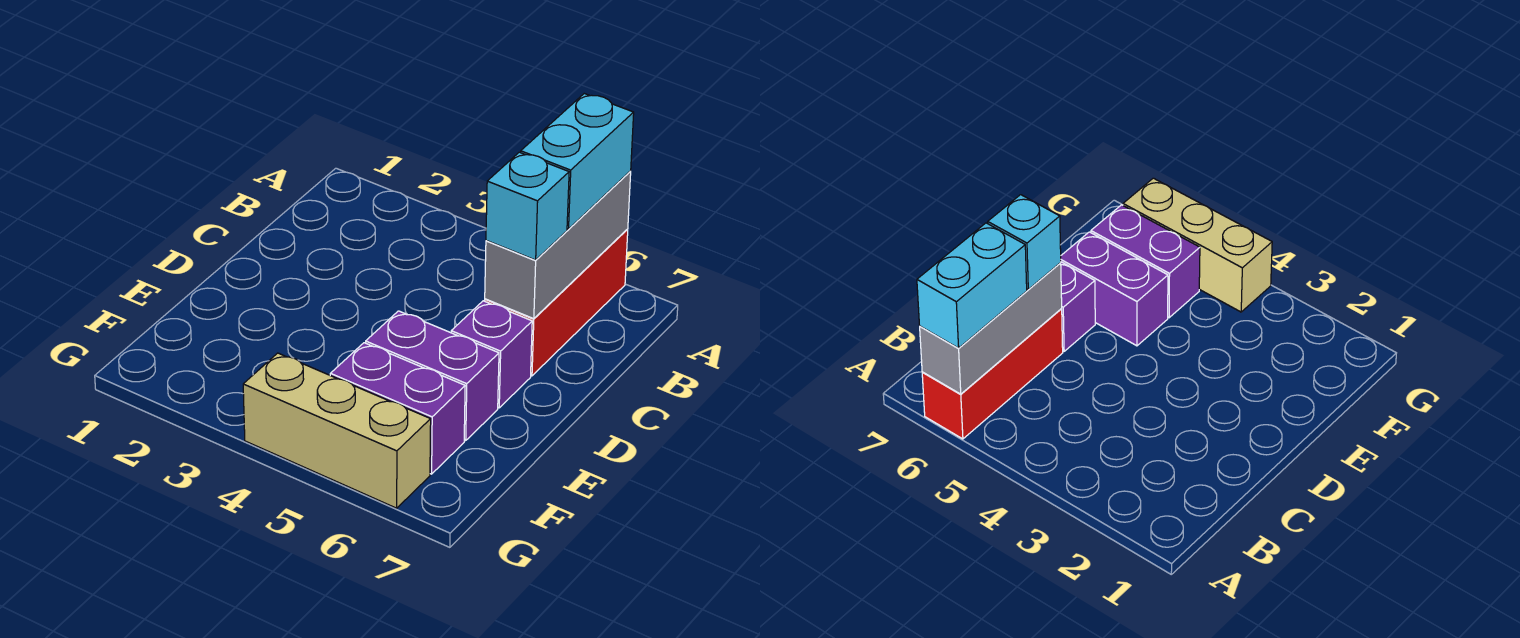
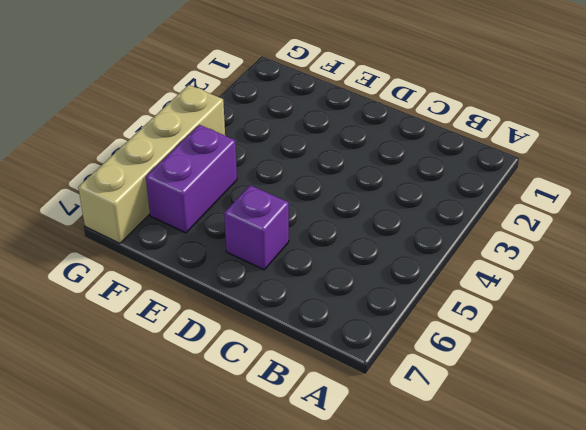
tan 1x4 brick [78,85,225,243] -> tan 1x3 brick [243,353,431,508]
none -> red 1x3 brick [485,229,628,376]
none -> purple 1x2 brick [366,311,499,441]

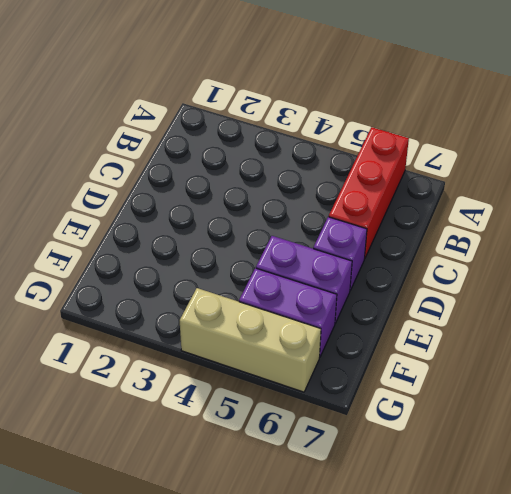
none -> grey 1x3 brick [485,172,631,319]
none -> cyan 1x2 brick [521,94,634,229]

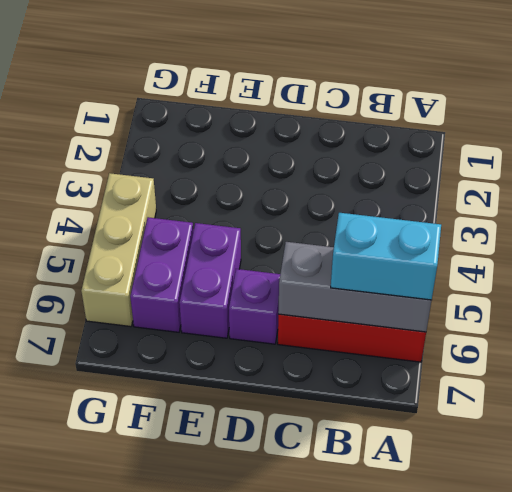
none -> cyan 1x1 brick [486,152,569,260]

